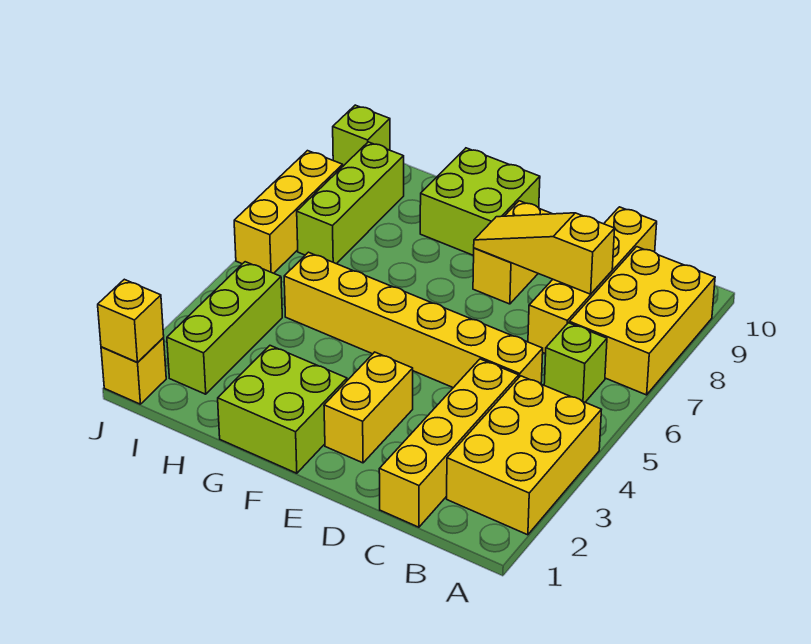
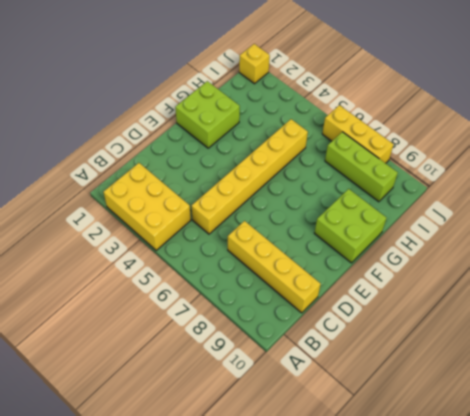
none -> yellow 2x3 brick [569,247,715,395]
none -> lime 1x1 brick [544,323,607,402]
none -> yellow 1x4 brick [379,359,519,527]

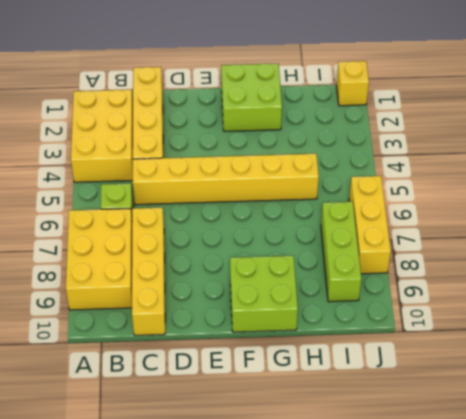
none -> yellow 1x2 brick [324,352,413,463]
none -> yellow 1x2 brick [473,201,552,304]
none -> lime 1x3 brick [167,262,282,394]

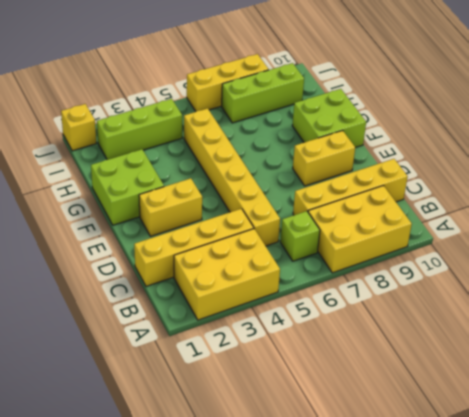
none -> lime 1x1 brick [333,105,390,166]
none -> yellow 1x3 slope [474,213,615,294]
none -> yellow 1x1 brick [98,279,164,363]

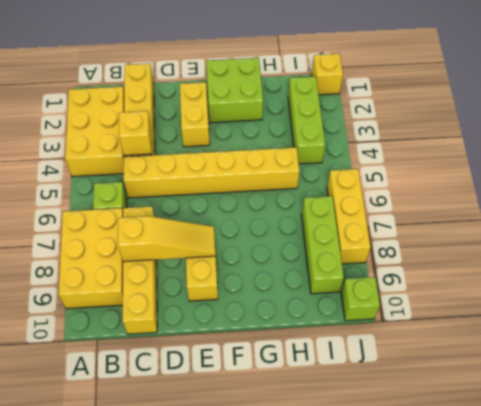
yellow 1x1 brick [119,111,152,155] -> yellow 1x1 brick moved to [98,279,164,363]
none -> lime 2x2 brick [420,148,540,256]

